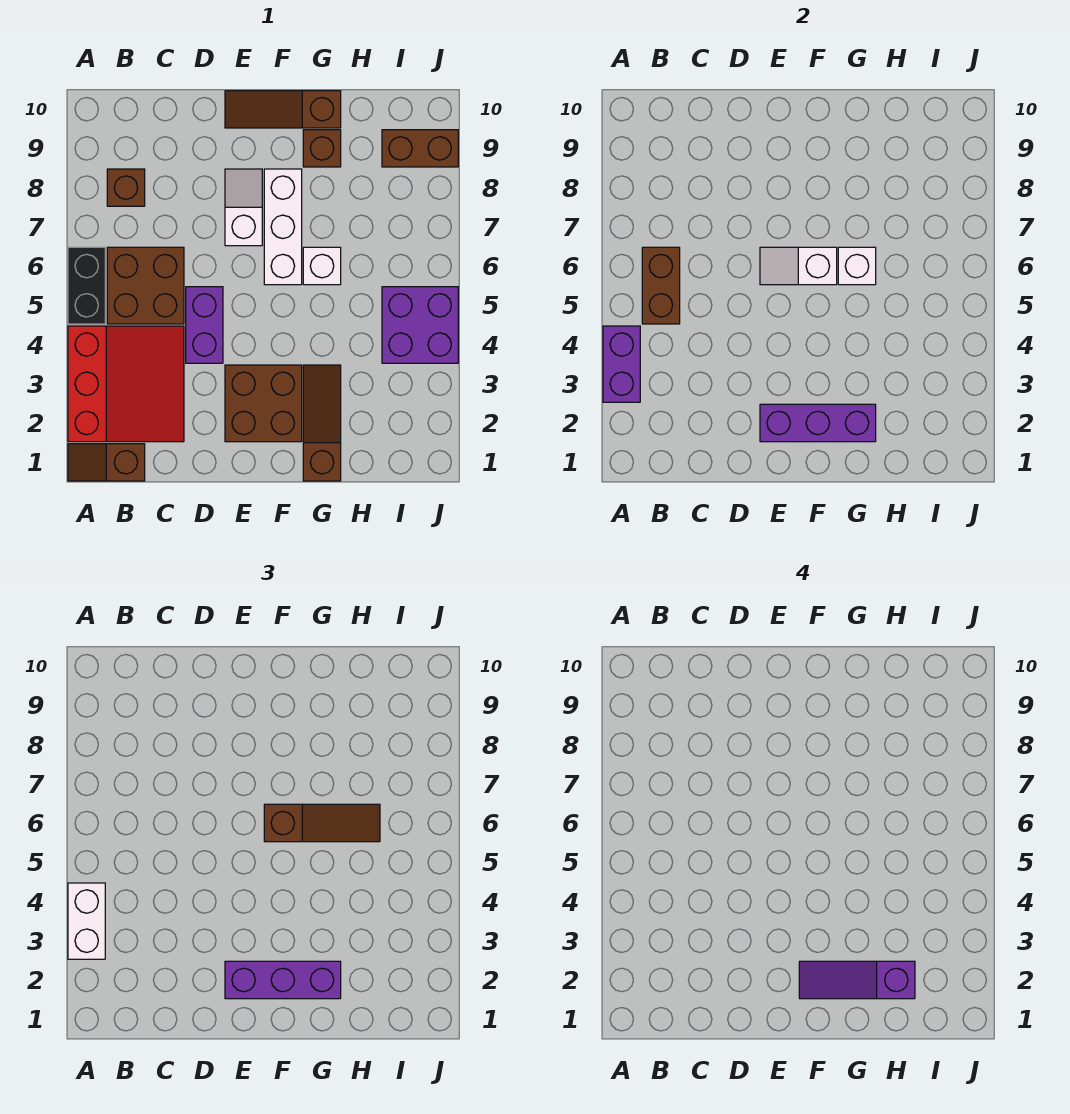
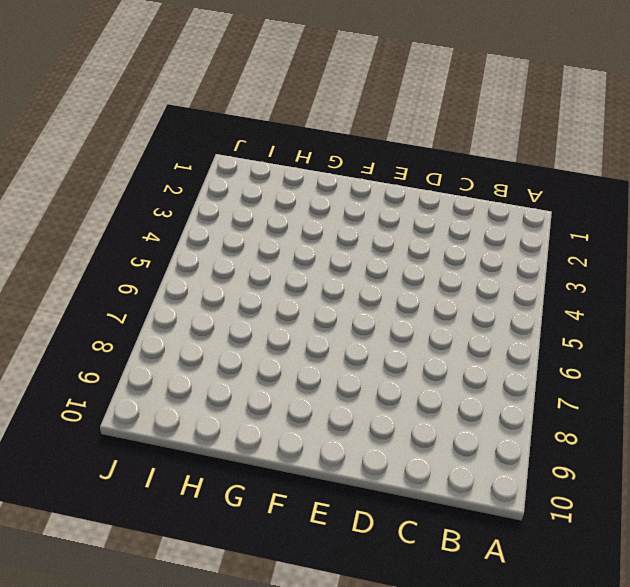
none -> brown 1x2 slope [68,444,145,481]
none -> red 3x3 slope [68,326,184,442]
none -> black 1x2 brick [68,247,105,324]

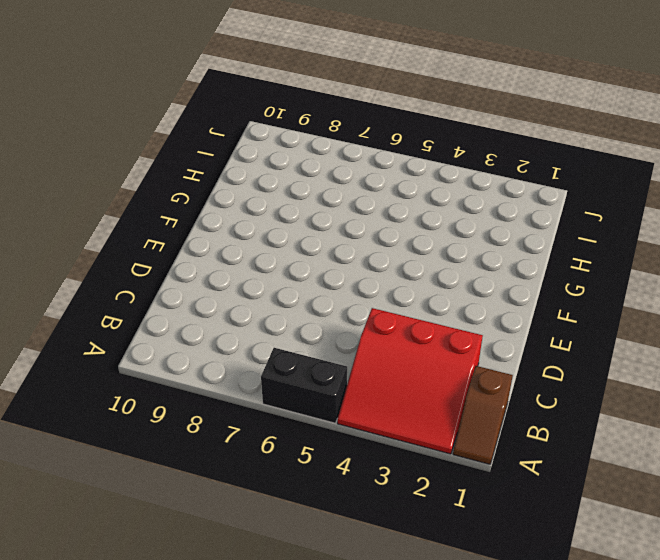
red 3x3 slope [337,308,483,454] -> red 3x3 slope turned to [68,326,184,442]
none -> brown 2x2 brick [107,247,184,324]
none -> brown 1x1 brick [107,169,145,206]
none -> purple 1x2 brick [186,287,223,363]

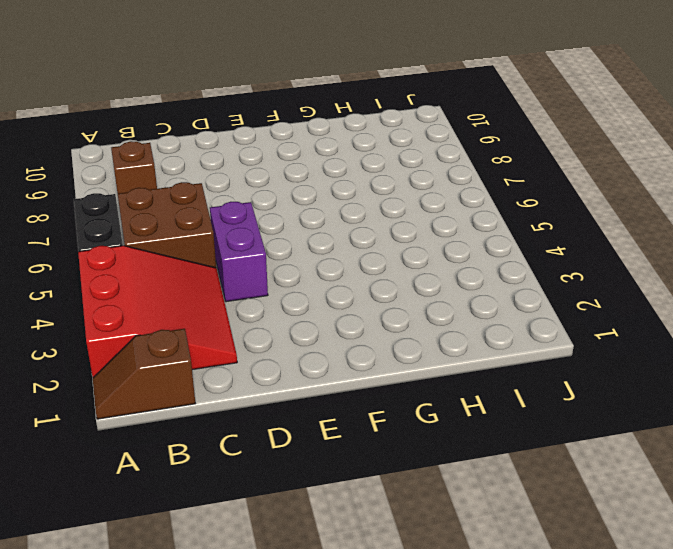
none -> brown 2x2 brick [225,365,302,442]
none -> white 1x2 slope [225,169,262,246]
none -> brown 1x3 slope [225,91,341,128]

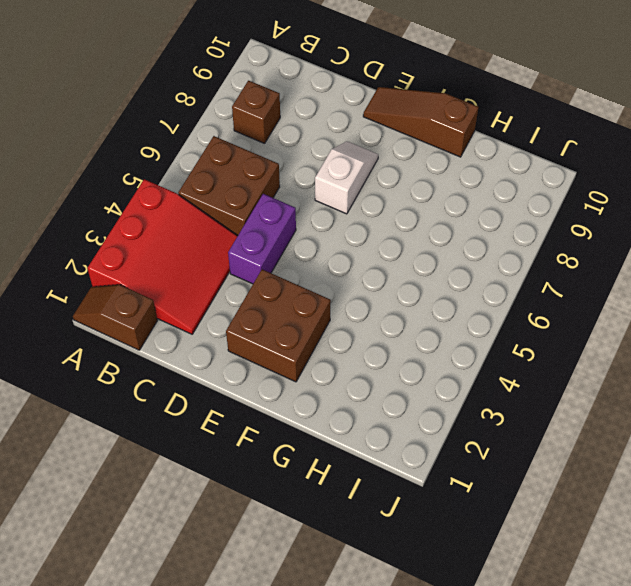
none -> black 1x2 brick [68,247,105,324]
none -> white 1x3 brick [264,169,302,285]
none -> brown 1x3 slope [303,365,341,481]

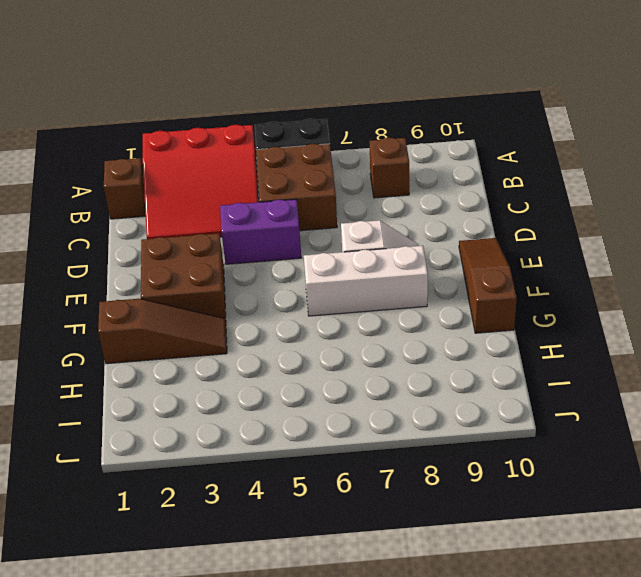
none -> white 1x1 brick [303,247,341,285]
none -> brown 1x1 brick [303,130,341,167]
none -> purple 2x2 brick [382,287,458,363]

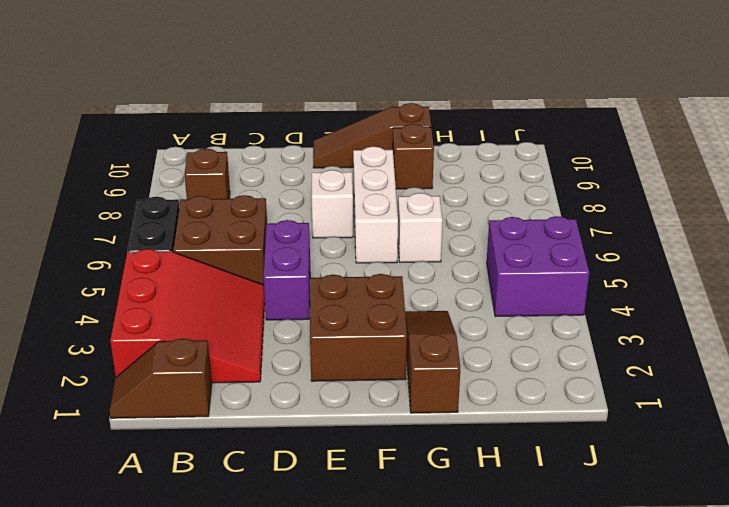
none -> brown 1x2 brick [382,130,458,167]
none -> purple 1x2 brick [603,326,640,402]
none -> brown 1x2 brick [642,247,680,324]

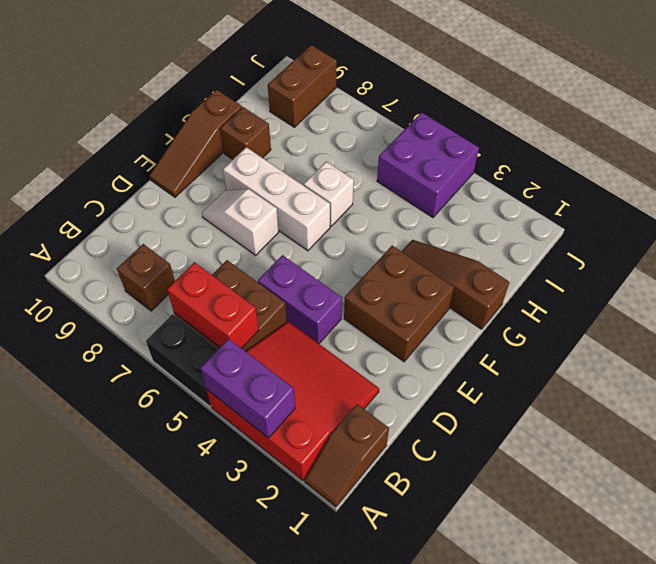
red 1x2 brick [167,262,259,348] -> brown 1x2 brick [642,247,680,324]
none -> purple 1x3 brick [760,404,876,442]
none -> white 1x2 slope [760,247,837,285]
none -> white 1x1 brick [838,247,876,285]

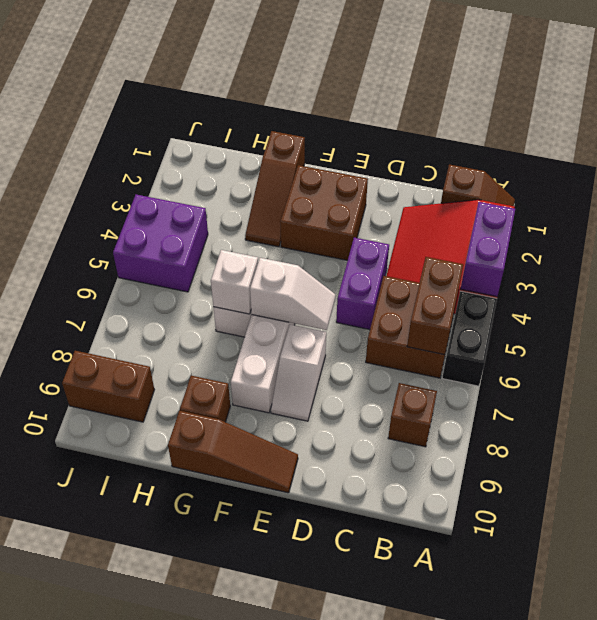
none -> purple 1x3 brick [760,404,876,442]
none -> white 1x2 brick [68,883,105,959]
none -> purple 1x3 brick [225,961,341,999]

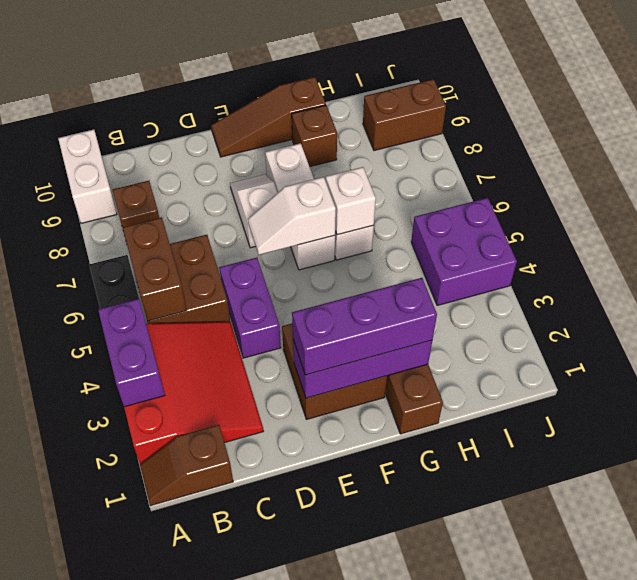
white 1x2 brick [58,130,117,223] -> white 1x2 brick moved to [68,883,105,959]
none -> brown 1x3 slope [264,804,380,842]
none -> purple 1x3 slope [799,961,915,999]

